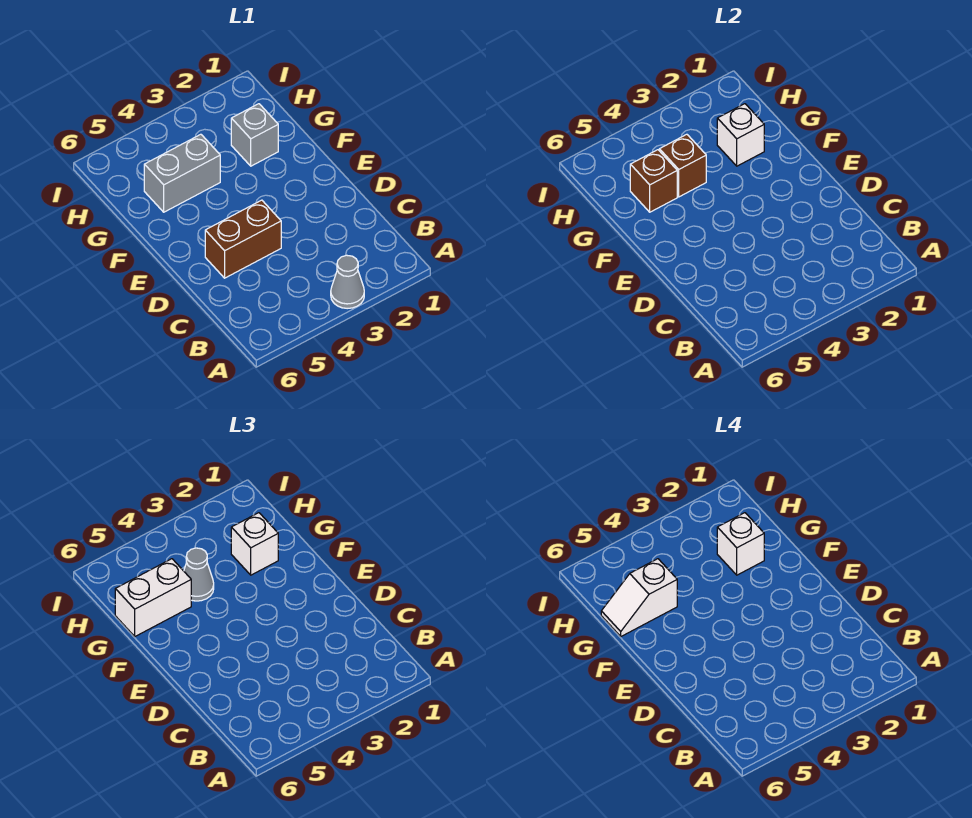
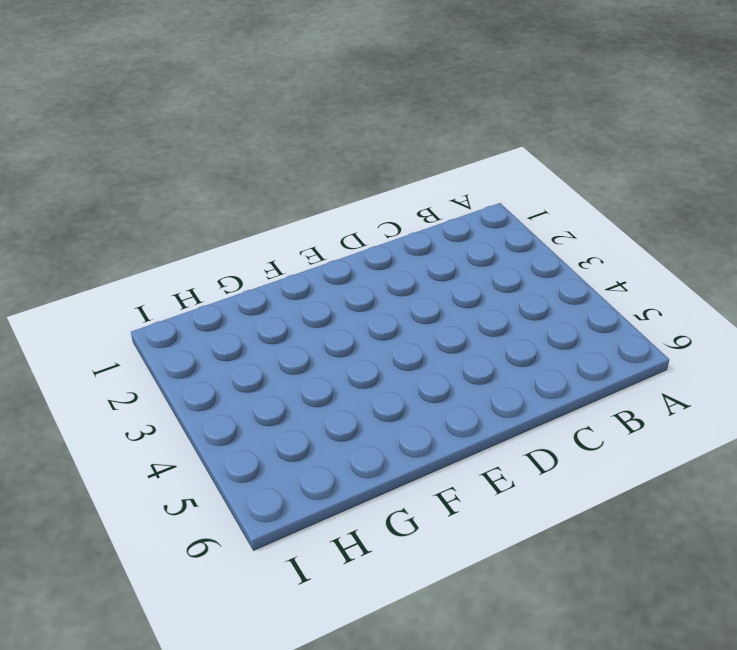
none -> grey 1x1 cone [331,255,364,309]
none -> brown 1x2 brick [205,200,281,278]
none -> grey 1x1 brick [231,104,278,166]

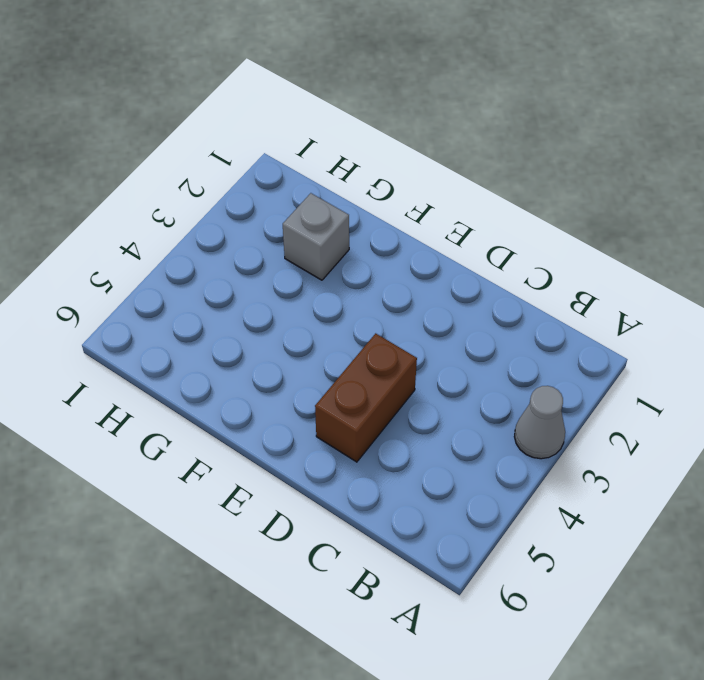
none -> grey 1x2 brick [144,134,220,212]
none -> white 1x1 brick [717,104,764,166]
none -> brown 1x1 brick [659,134,706,197]

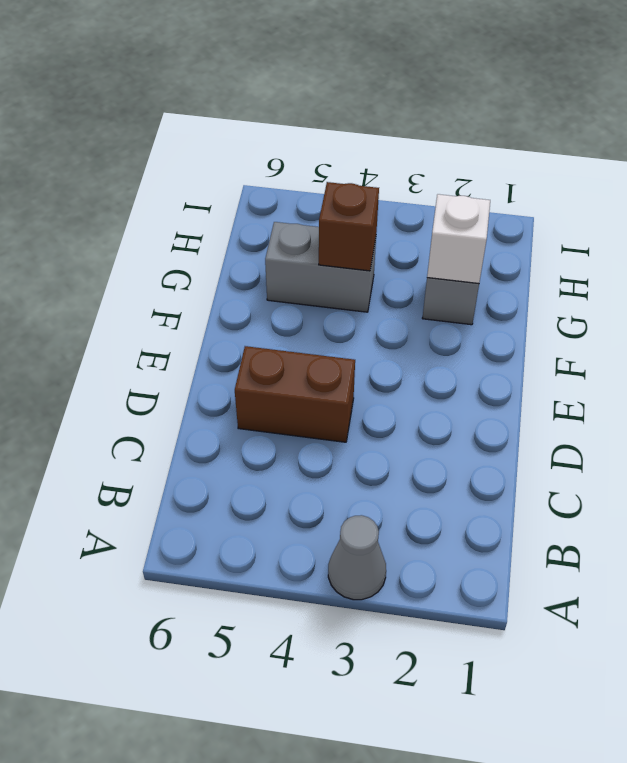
none -> brown 1x1 brick [630,150,677,212]
none -> white 1x1 brick [231,513,278,575]
none -> grey 1x1 cone [184,548,214,601]

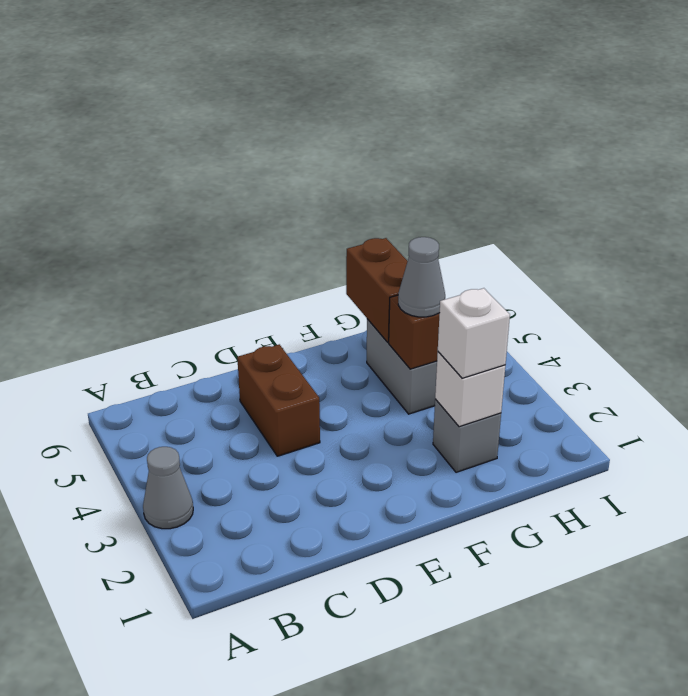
brown 1x2 brick [346,238,408,342] -> brown 1x1 brick [630,150,677,212]
none -> white 1x2 brick [115,559,191,636]
none -> white 1x1 brick [717,513,764,575]
none -> white 1x2 slope [601,559,677,636]

